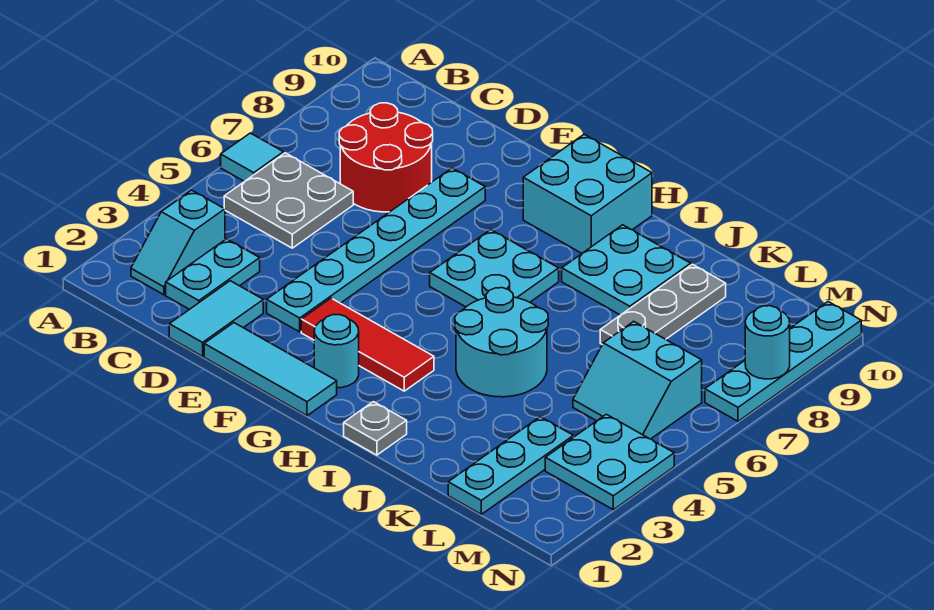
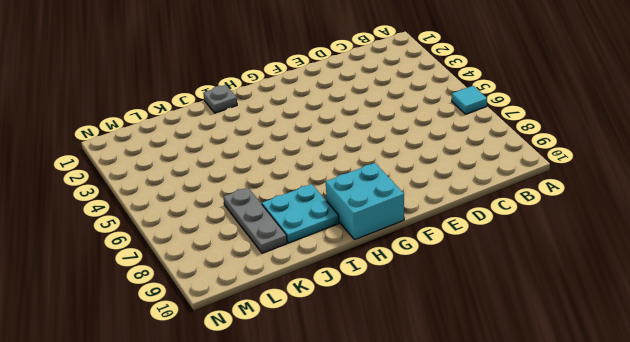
none -> cyan 1x2 slope [131,190,225,295]
none -> grey 2x2 plate [224,153,353,248]
none -> cyan 1x2 plate [166,239,260,309]

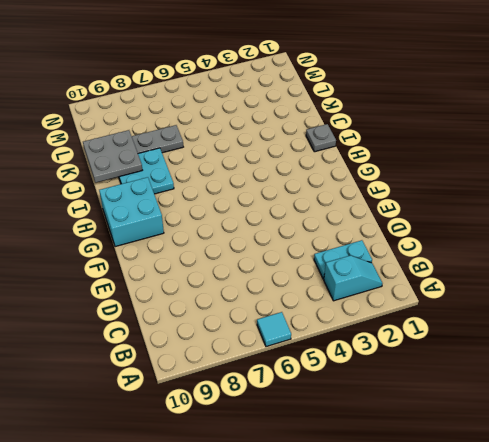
grey 2x2 plate [83,130,142,183] -> grey 2x2 plate moved to [224,153,353,248]
none -> red 2x2 round brick [339,103,433,212]
none -> cyan 1x2 tile [169,281,263,356]
none -> cyan 1x3 tile [204,323,337,416]

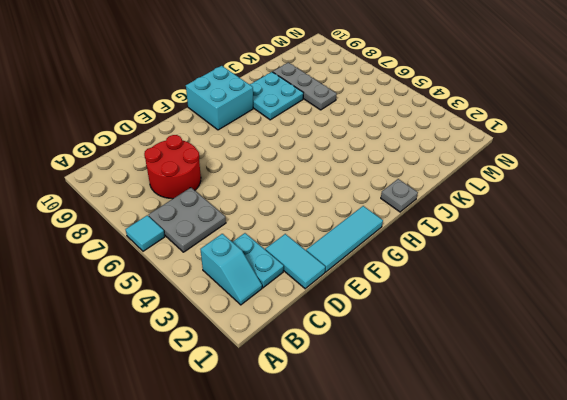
none -> cyan 1x6 plate [267,168,485,332]
none -> red 1x3 tile [301,298,434,391]
none -> cyan 1x1 round brick [314,315,359,388]

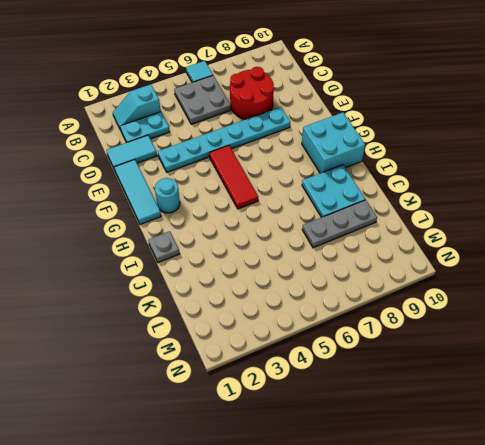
red 1x3 tile [209,145,258,209] -> red 1x3 tile moved to [301,298,434,391]
none -> cyan 2x2 plate [430,230,559,307]
none -> cyan 2x2 round brick [455,288,548,397]
none -> cyan 1x3 plate [448,417,573,514]

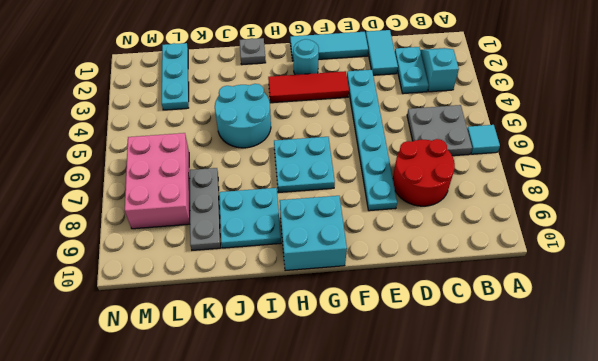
pink 2x3 brick [125,133,190,229] -> cyan 2x2 slope [573,321,702,439]
none -> cyan 2x2 plate [545,414,674,510]
none -> cyan 1x4 plate [705,302,861,421]
none -> cyan 1x1 round brick [745,306,790,379]

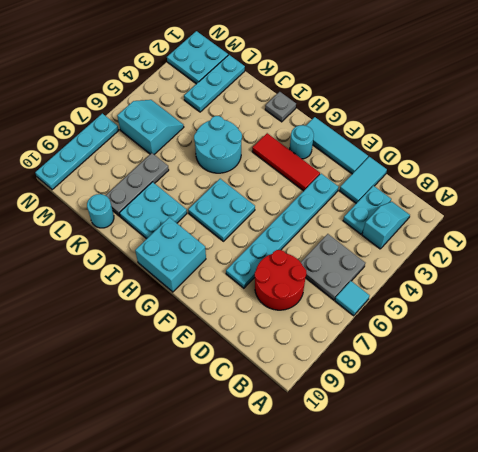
cyan 1x1 round brick [87,194,114,228] -> cyan 1x1 round brick moved to [745,306,790,379]
cyan 2x2 plate [167,31,228,84] -> cyan 2x2 plate moved to [545,414,674,510]

